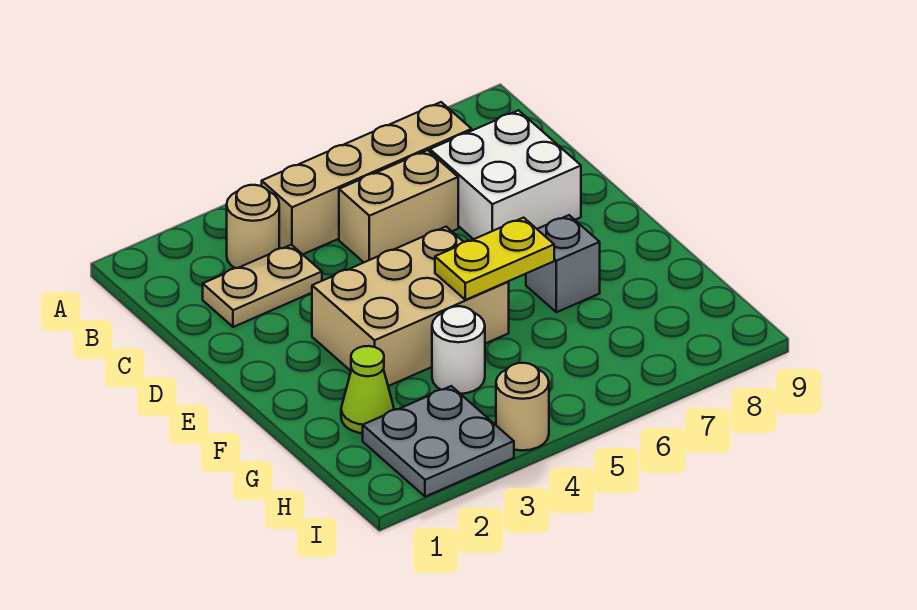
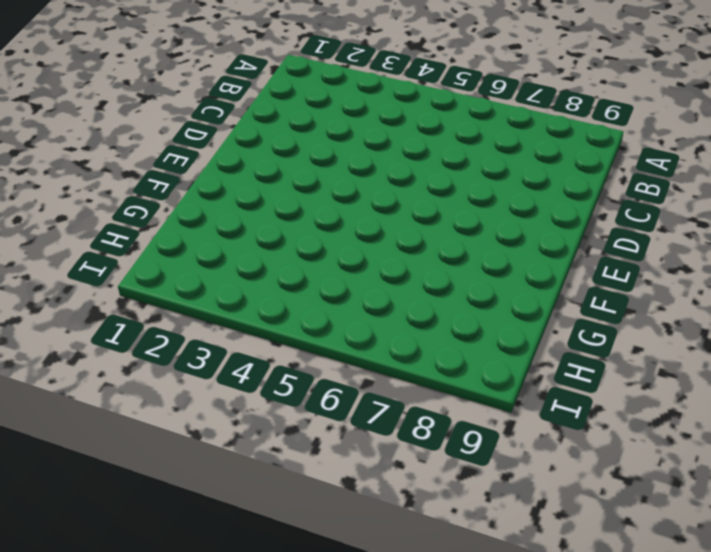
none -> tan 1x1 round brick [227,185,279,268]
none -> tan 1x4 brick [262,102,472,254]
none -> tan 1x2 plate [203,245,322,327]

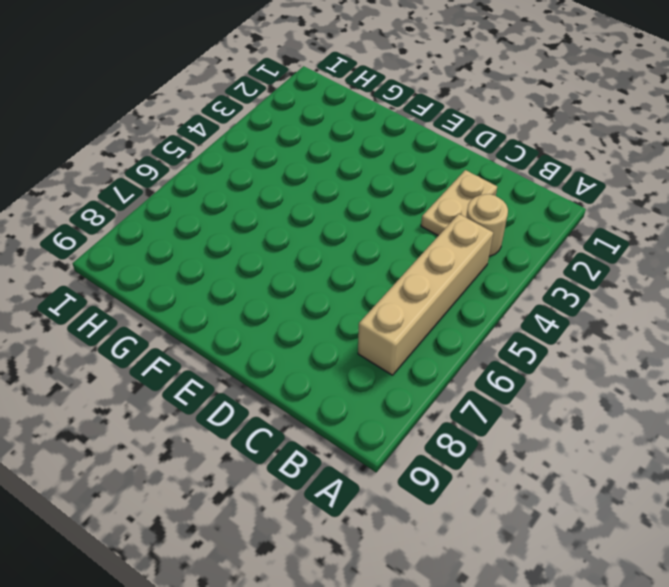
none -> tan 1x2 brick [339,150,458,262]
none -> white 2x2 brick [430,110,581,239]
none -> tan 2x3 brick [312,227,509,386]

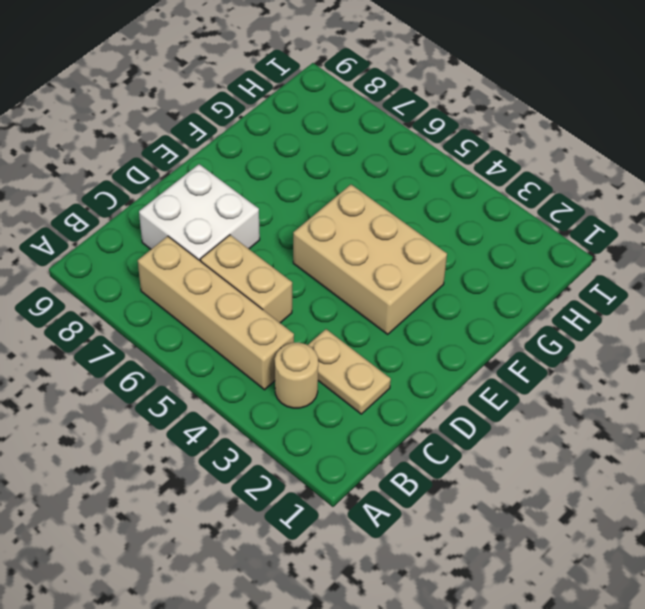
none -> grey 1x1 brick [526,215,600,312]
none -> lime 1x1 cone [341,346,394,433]
none -> white 1x1 round brick [432,306,485,394]

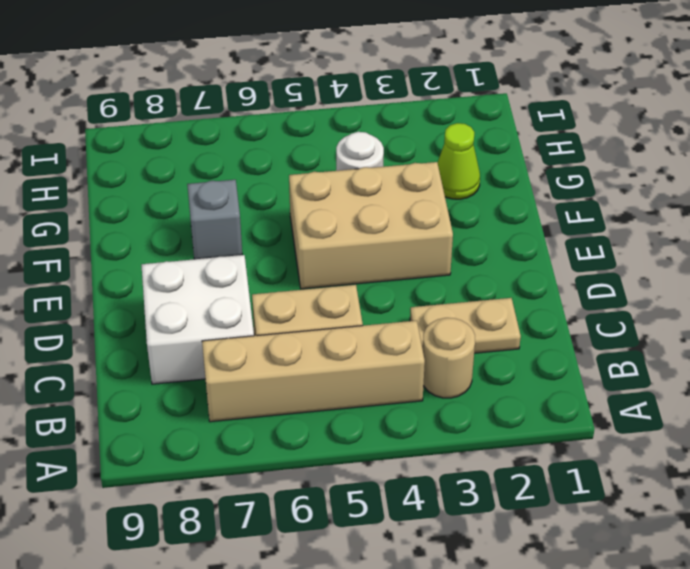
none -> grey 2x2 plate [363,386,514,497]
none -> tan 1x1 round brick [496,363,549,451]
none -> yellow 1x2 plate [435,218,554,300]

